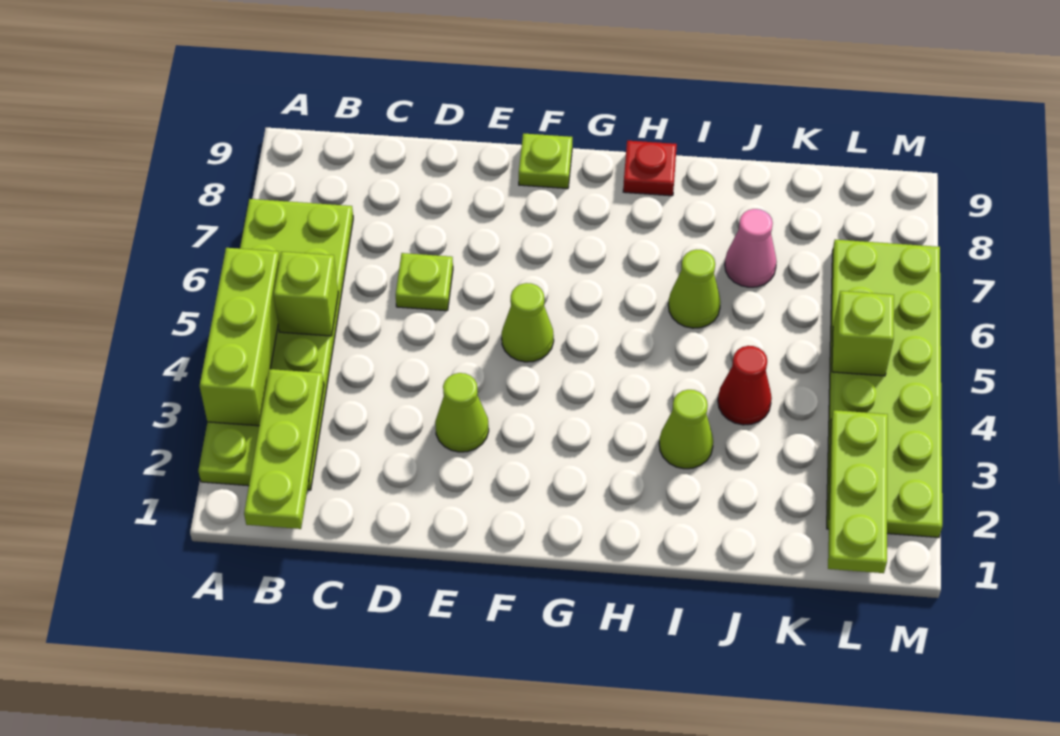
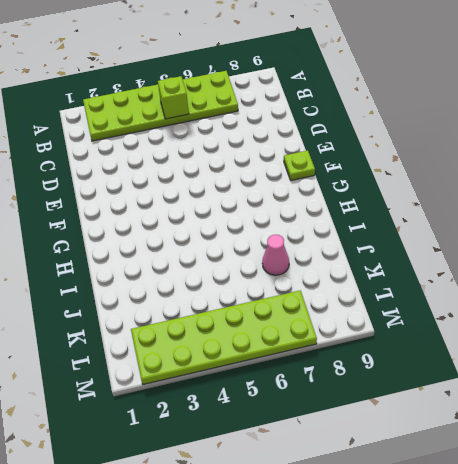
none -> lime 1x1 plate [396,253,453,311]
none -> lime 1x1 cone [435,373,489,452]
none -> lime 1x1 cone [502,283,554,362]

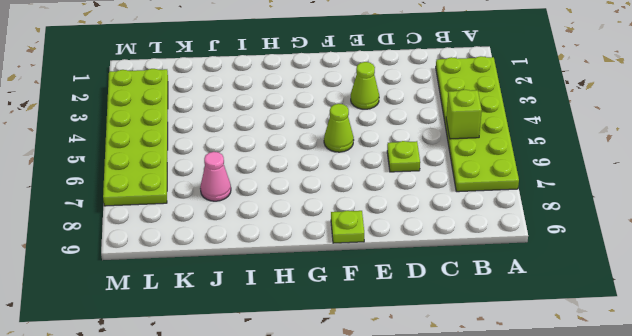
none -> red 1x1 plate [623,141,677,196]
none -> lime 1x1 cone [659,390,713,469]
none -> lime 1x1 cone [668,250,721,328]

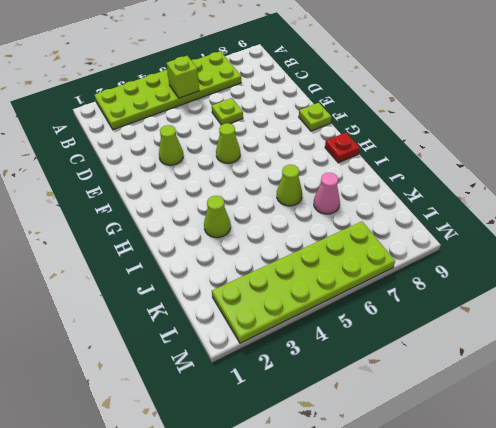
none -> red 1x1 cone [718,346,772,425]
none -> lime 1x3 brick [200,248,280,426]
none -> lime 1x3 plate [244,369,324,529]

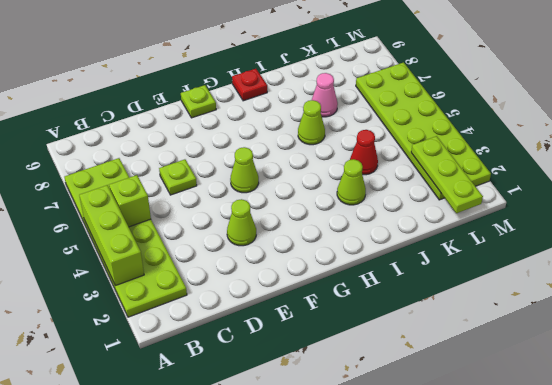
none -> lime 1x3 plate [244,369,324,529]
none -> lime 1x1 brick [832,291,894,376]

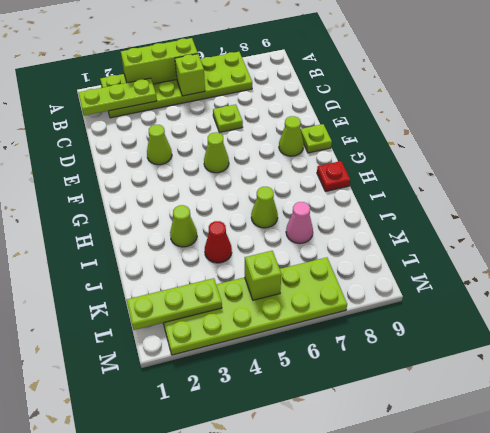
lime 1x1 cone [279,116,304,156] -> none

